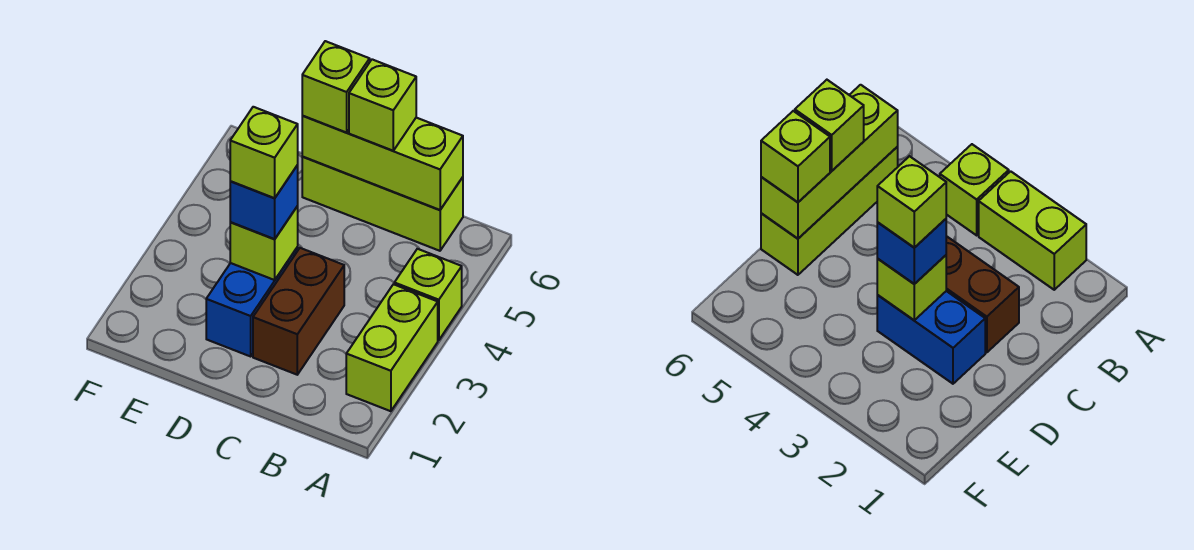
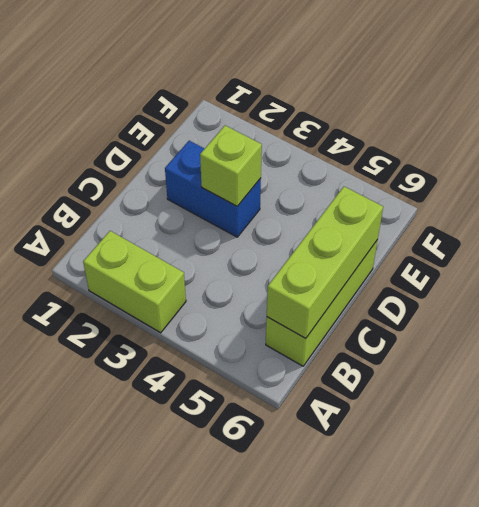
none -> lime 1x1 brick [394,249,462,340]
none -> brown 1x2 brick [253,248,344,375]

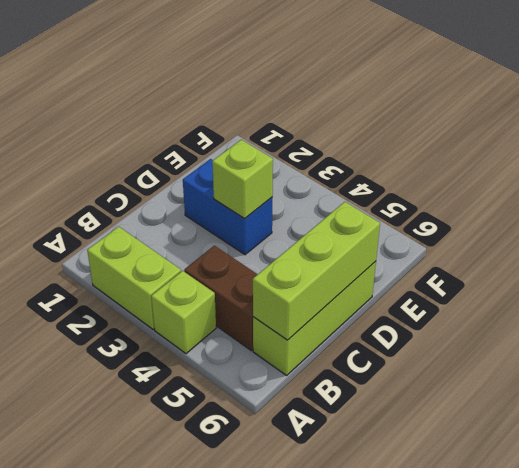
brown 1x2 brick [184,246,258,351] -> brown 1x2 brick moved to [253,248,344,375]
none -> lime 1x1 brick [349,59,416,151]
none -> blue 1x1 brick [230,165,298,239]

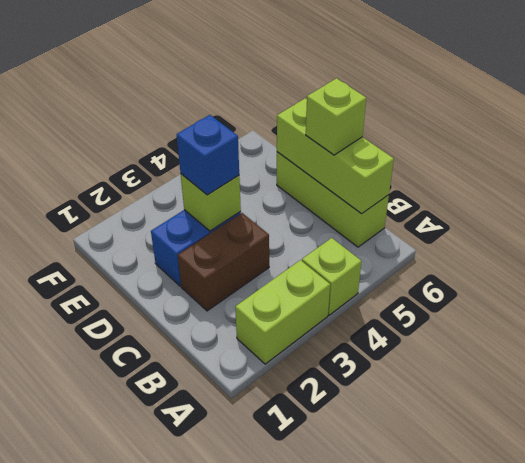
none -> lime 1x1 brick [302,41,370,132]
none -> lime 1x1 brick [230,107,298,198]

